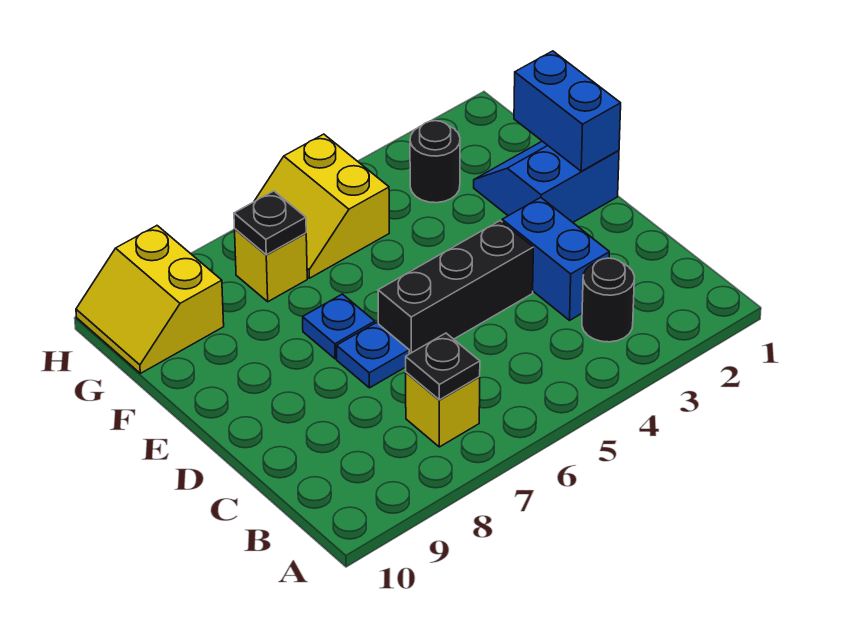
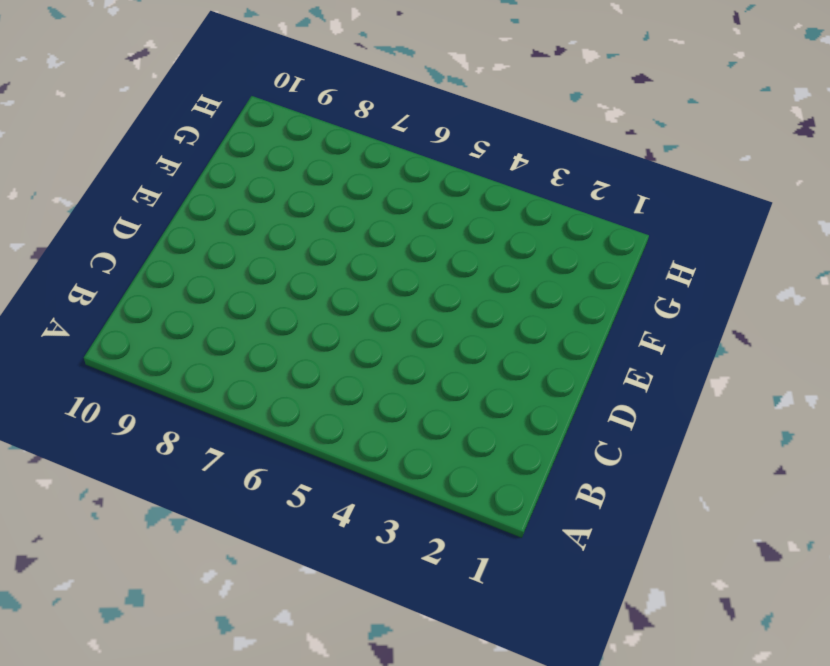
none -> black 1x1 round brick [582,258,635,342]
none -> yellow 1x1 brick [406,372,480,447]
none -> blue 1x2 brick [502,198,609,320]

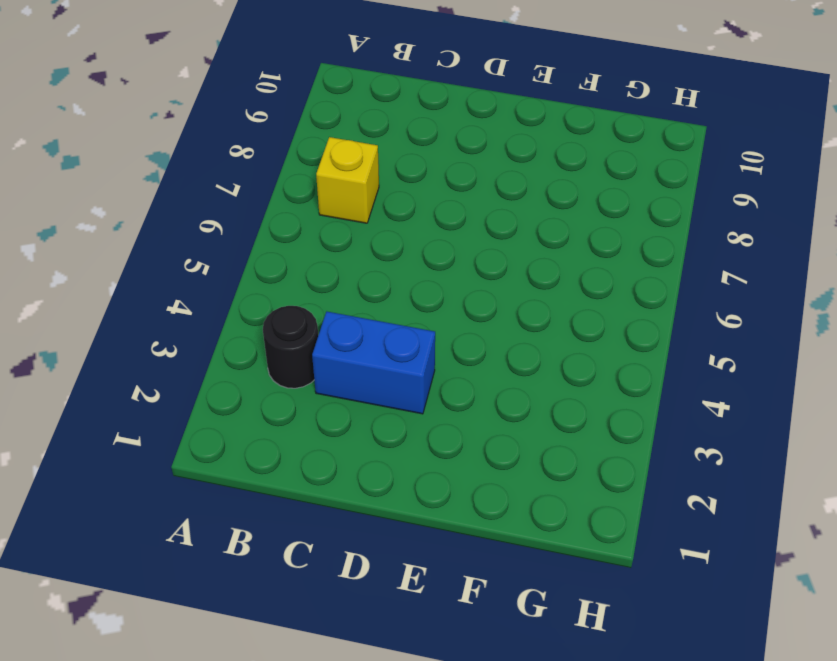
none -> black 1x3 brick [378,221,533,354]
none -> blue 1x1 plate [337,323,409,388]
none -> blue 2x2 slope [474,141,619,222]

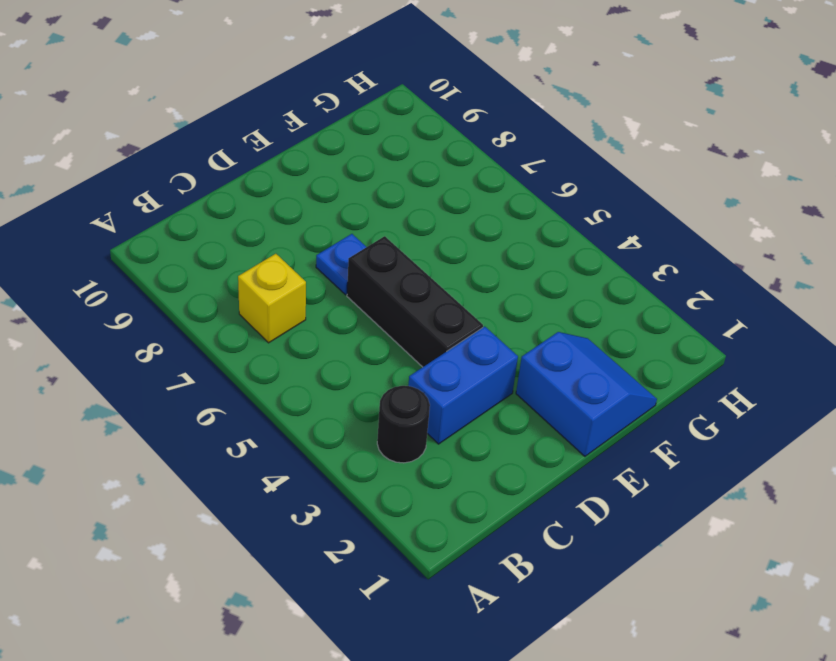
none -> blue 1x1 plate [303,294,375,359]
none -> black 1x1 round brick [410,121,460,203]
none -> yellow 2x2 slope [254,134,389,278]

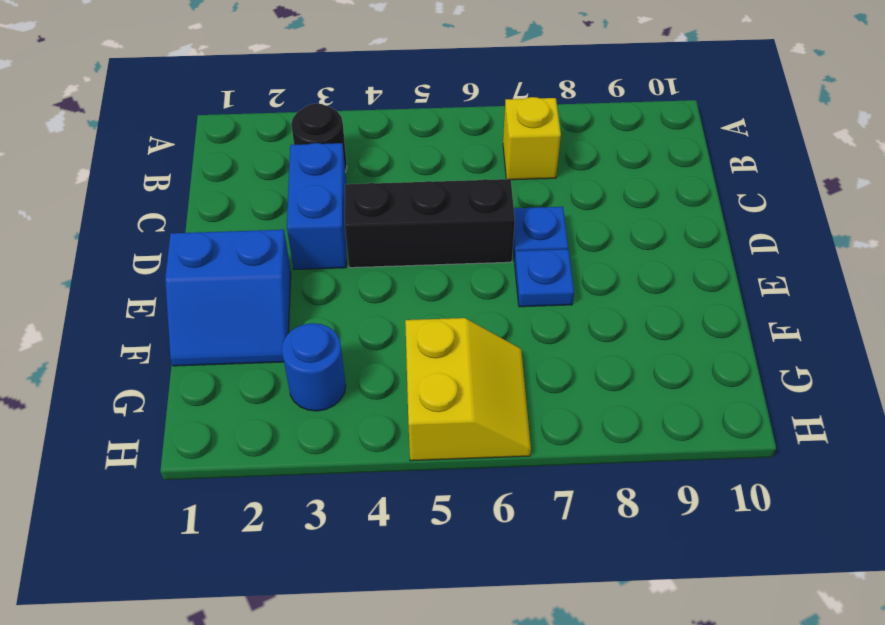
blue 1x1 round brick [282,323,346,411] -> black 1x1 round brick [410,121,460,203]
none -> yellow 1x1 brick [235,229,307,302]
none -> yellow 2x2 slope [76,226,224,373]
none -> black 1x1 plate [406,333,480,400]

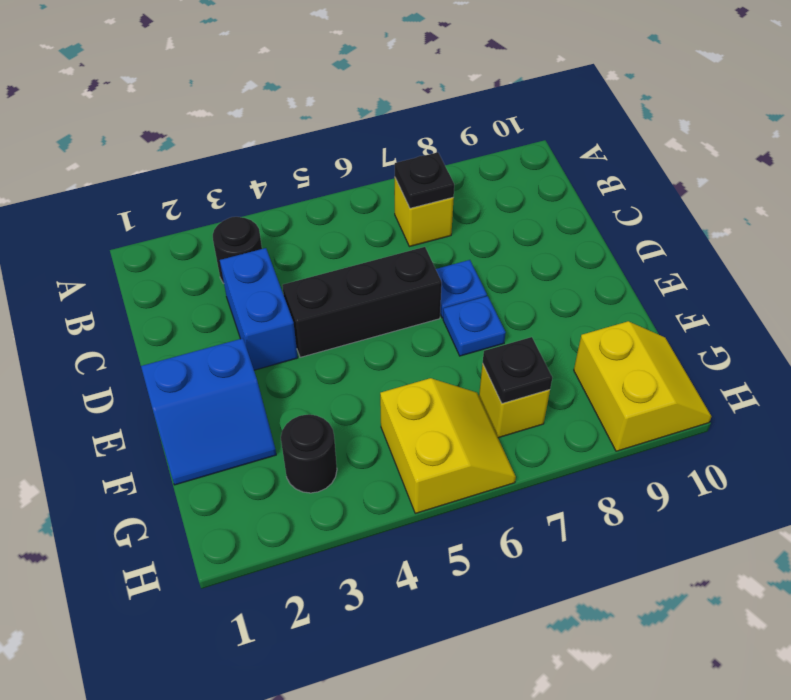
none -> blue 1x2 brick [514,51,621,171]

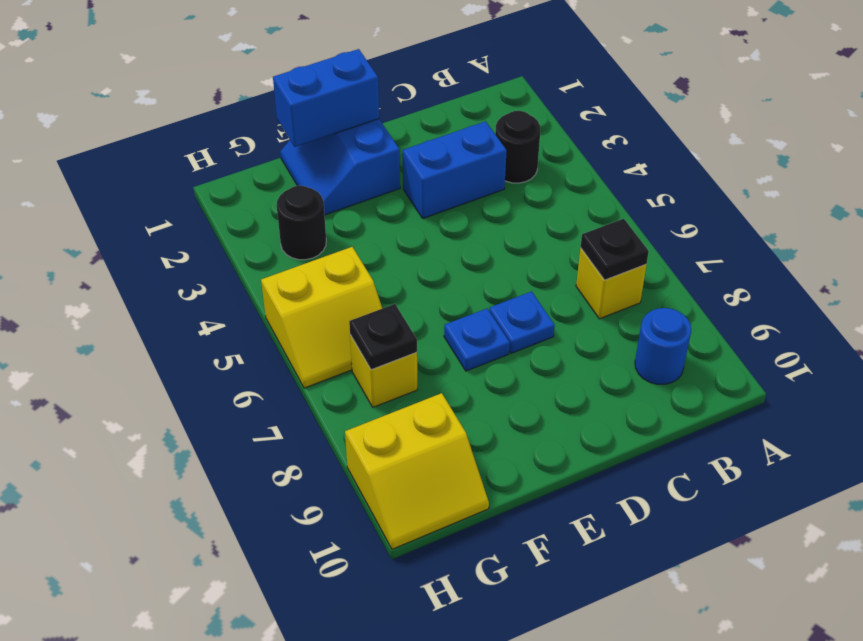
blue 1x1 round brick [635,308,691,384] -> none
none -> black 1x3 brick [378,221,533,354]

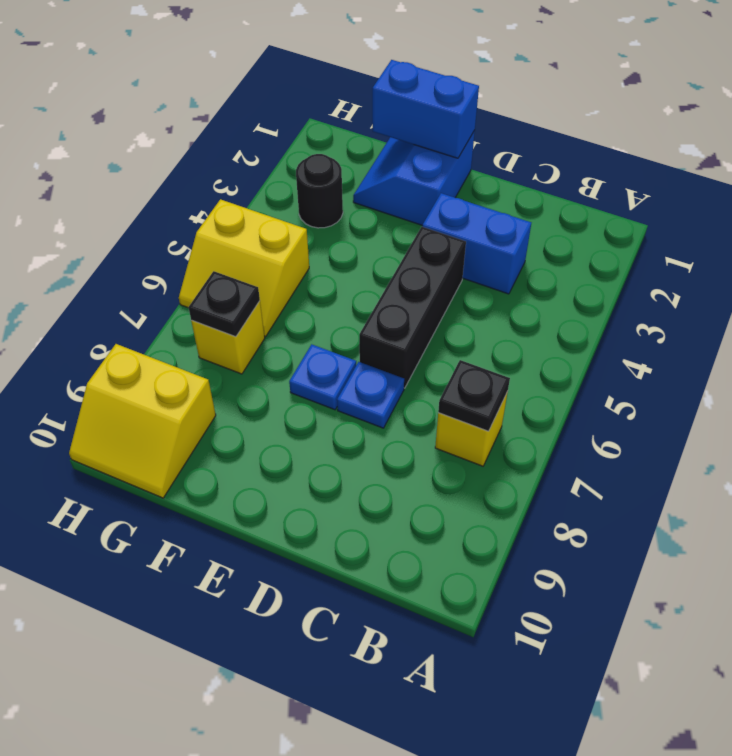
none -> black 1x1 round brick [582,258,635,342]

